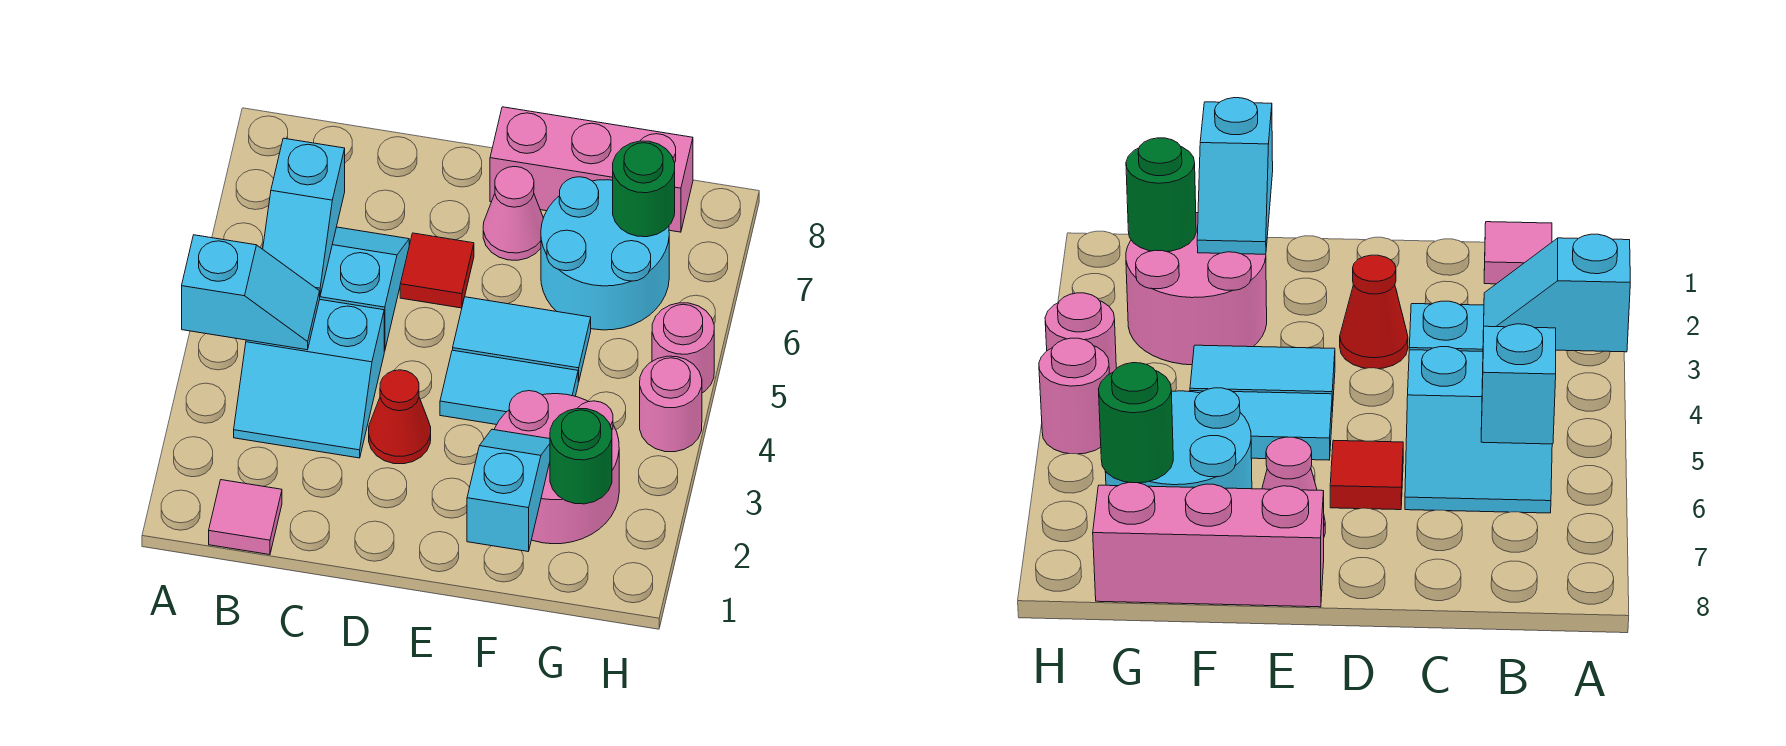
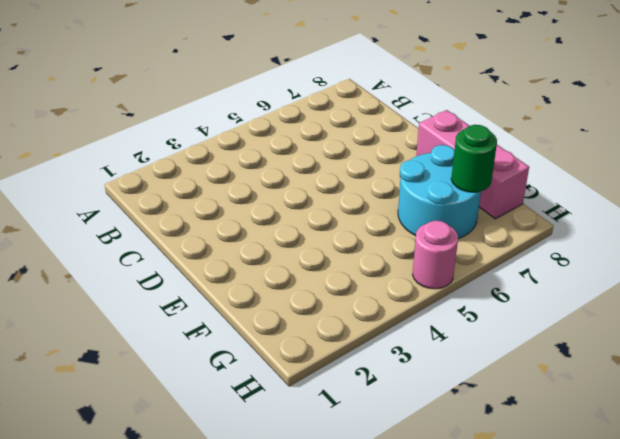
none -> pink 1x1 tile [209,480,282,555]
none -> cyan 2x2 slope [234,299,384,458]
none -> cyan 2x2 slope [320,227,409,351]

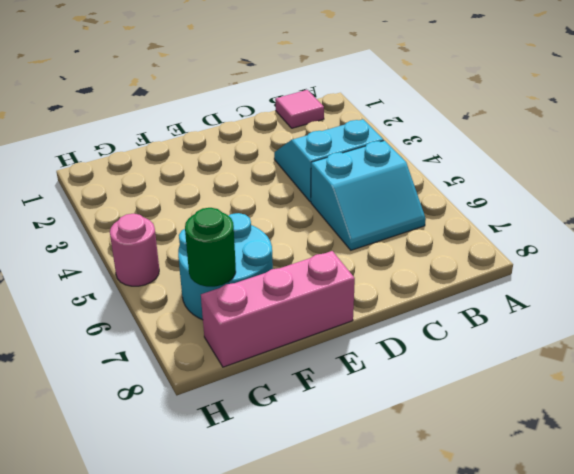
none -> red 1x1 cone [369,370,431,464]
none -> red 1x1 tile [400,233,474,308]
none -> cyan 1x2 tile [440,350,578,425]

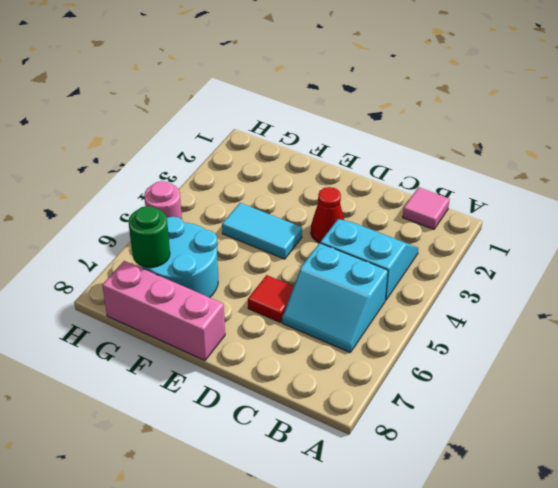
none -> cyan 1x2 tile [453,297,591,382]
none -> pink 1x1 cone [483,167,543,260]
none -> pink 2x2 round brick [494,391,619,544]

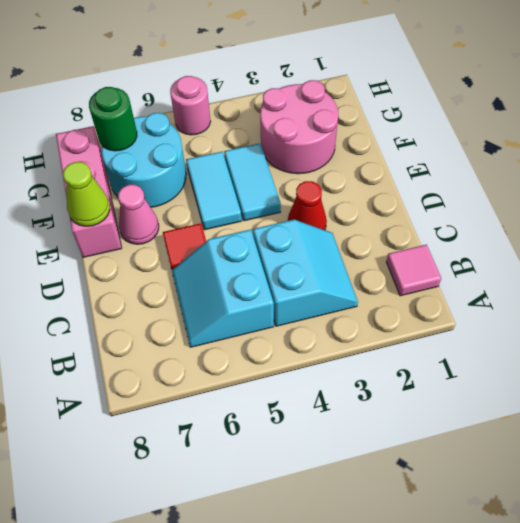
lime 1x1 cone [63,162,110,226] -> none
none -> pink 1x1 round brick [640,356,702,452]
none -> cyan 1x2 slope [182,235,320,350]
none -> cyan 1x2 slope [263,138,345,295]

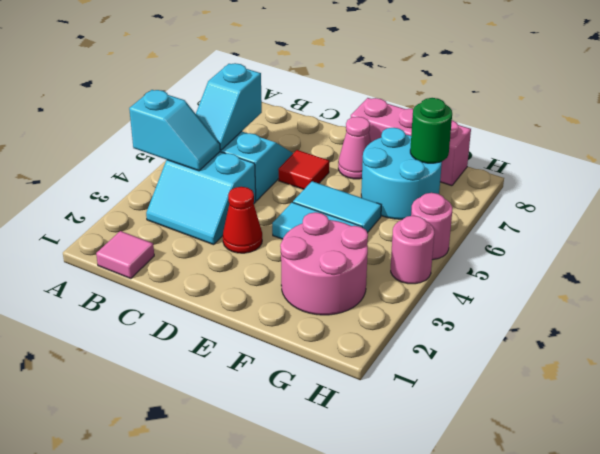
none -> cyan 1x2 slope [467,429,550,551]
none -> green 1x1 round brick [550,408,612,504]

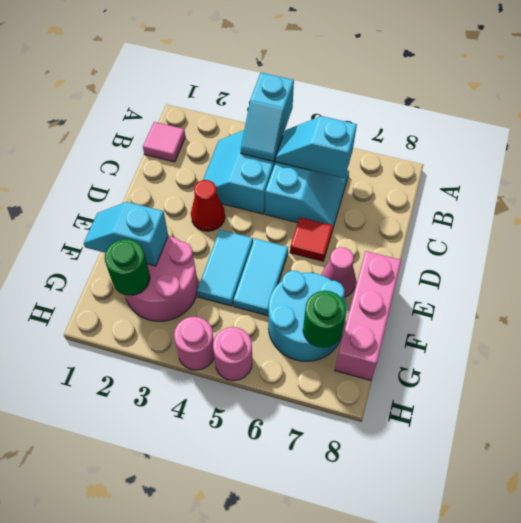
cyan 1x2 slope [84,202,168,266] -> cyan 1x2 slope turned to [467,429,550,551]

